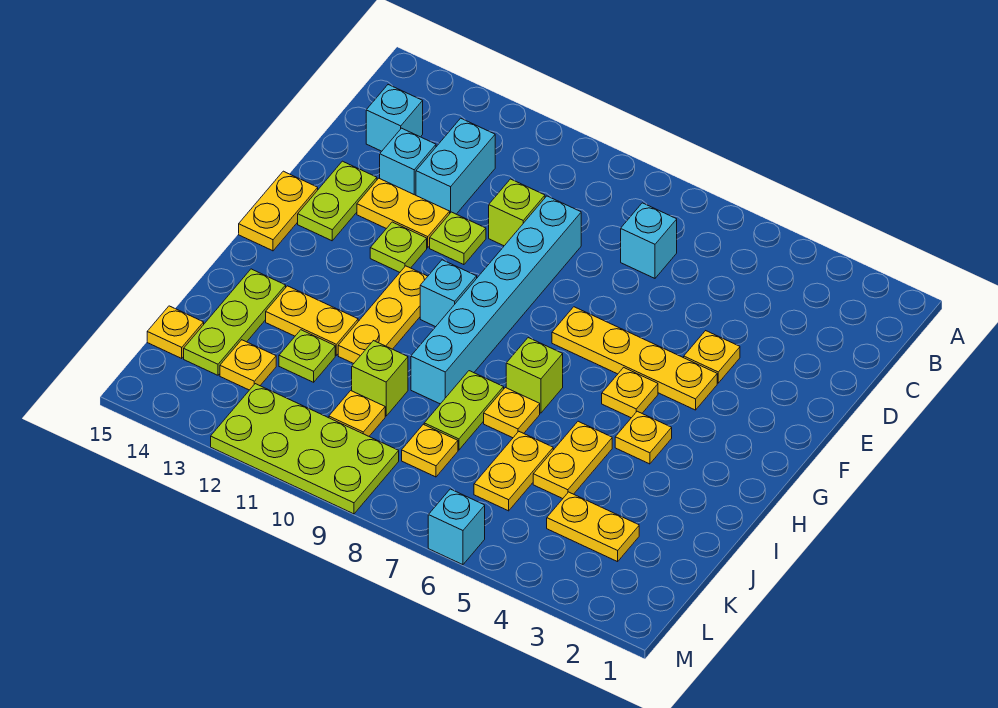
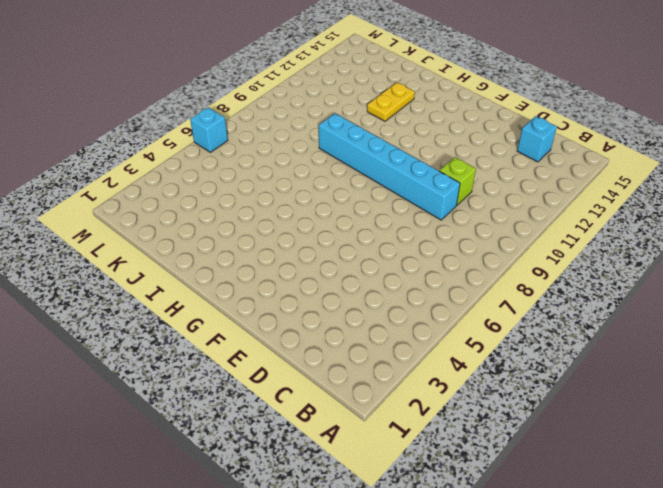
none -> cyan 1x1 brick [621,203,677,278]
none -> cyan 1x2 brick [416,118,495,214]
none -> cyan 1x1 brick [380,128,436,195]
none -> yellow 1x1 plate [684,331,740,383]

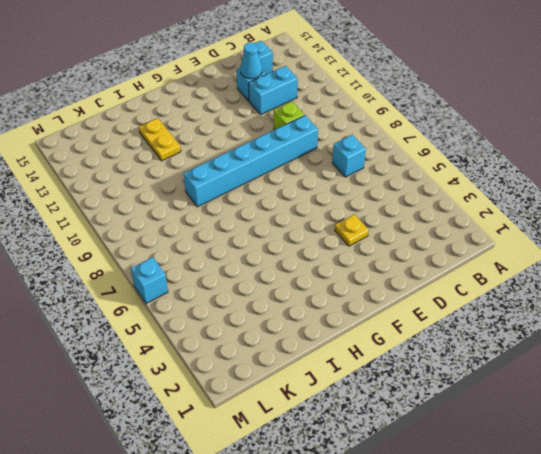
cyan 1x1 cone [240,42,262,79] -> none
none -> lime 1x1 plate [430,212,486,265]
none -> yellow 1x2 plate [357,178,450,248]
none -> lime 1x2 plate [298,161,377,241]
none -> yellow 1x4 plate [552,307,717,410]

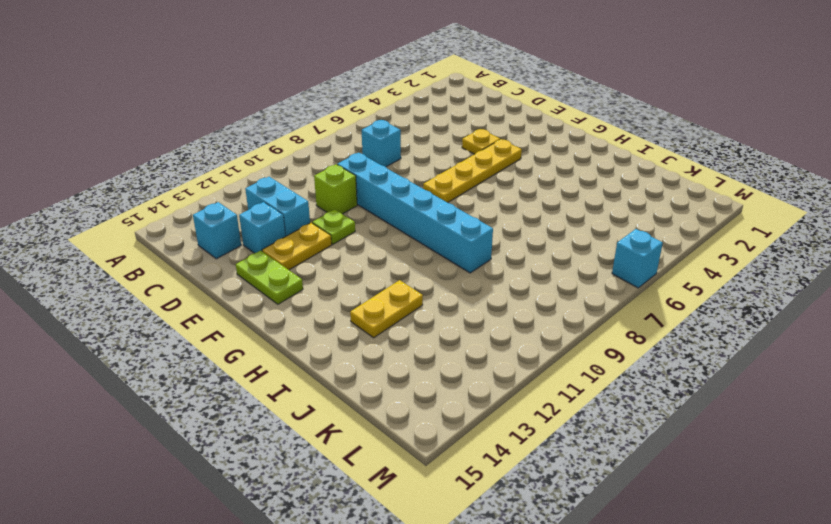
none -> lime 1x1 plate [370,222,427,272]
none -> yellow 1x2 plate [239,171,318,251]
none -> yellow 1x1 plate [602,367,658,418]
none -> cyan 1x1 brick [420,260,477,327]

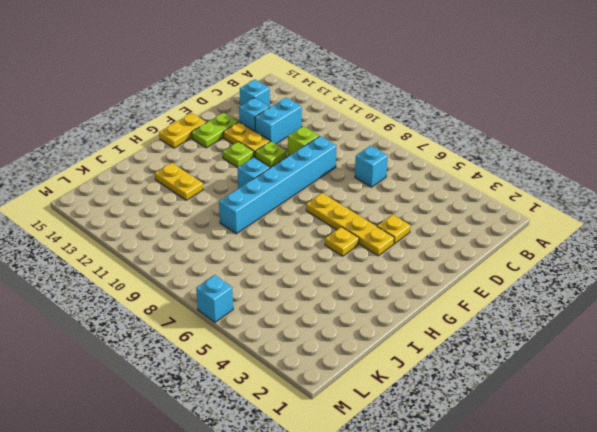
none -> yellow 1x3 plate [338,266,428,364]
none -> yellow 1x1 plate [615,411,672,464]
none -> lime 1x1 brick [506,338,563,413]
none -> yellow 1x2 plate [533,421,612,499]

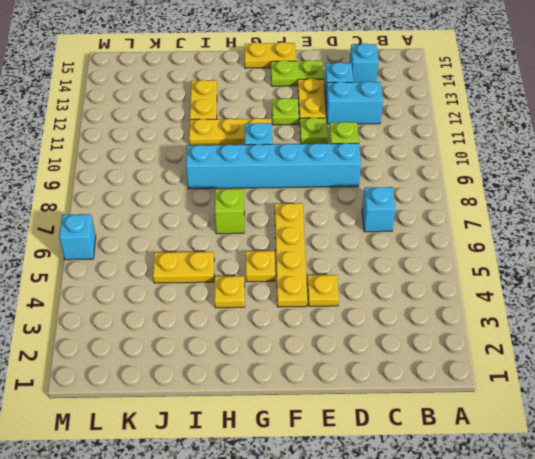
none -> yellow 1x1 plate [484,387,540,438]
none -> lime 1x2 plate [424,371,504,450]
none -> lime 1x3 plate [184,269,286,375]
none -> yellow 1x2 plate [474,432,553,511]

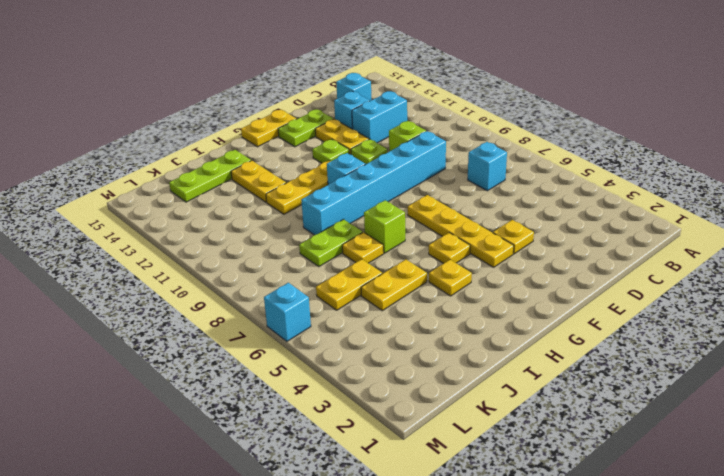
none -> lime 1x1 brick [352,341,408,416]
none -> lime 1x1 plate [279,330,335,382]
none -> yellow 1x2 plate [547,492,639,562]
none -> yellow 1x1 plate [402,424,458,477]

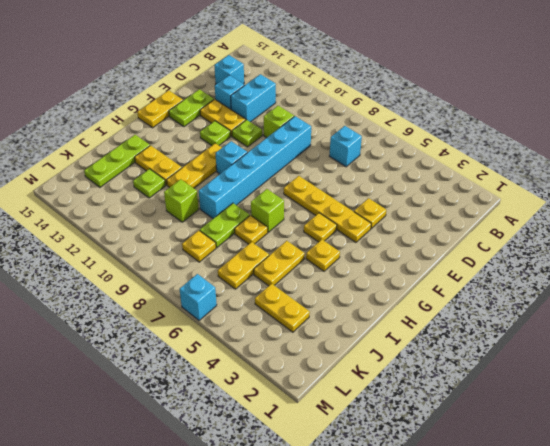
none -> yellow 1x1 plate [329,391,385,436]
none -> yellow 1x1 plate [220,340,276,390]
none -> yellow 1x1 plate [147,306,204,358]
none -> lime 2x4 plate [211,384,399,514]

